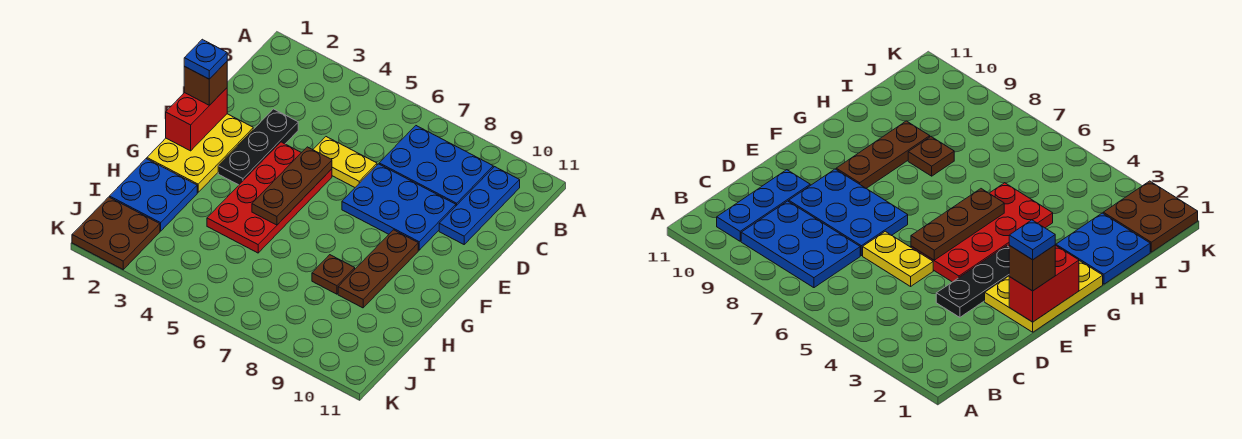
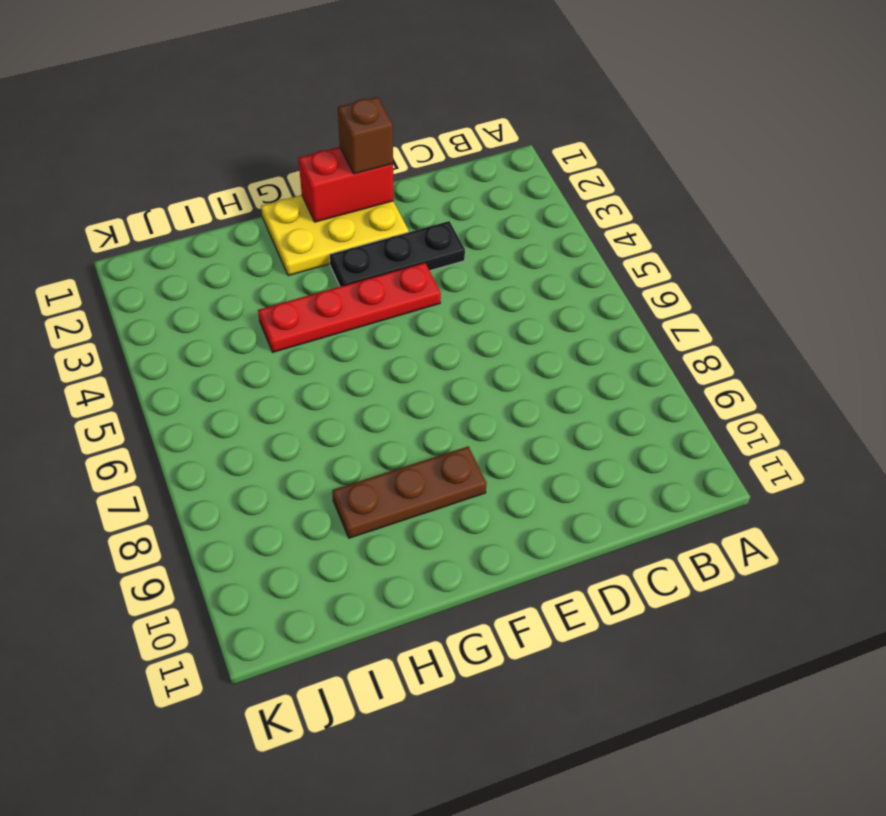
red 1x4 plate [258,263,441,352] -> red 2x4 plate [207,142,332,253]
none -> blue 2x3 plate [379,126,493,206]
none -> blue 1x3 plate [439,167,520,244]
none -> yellow 1x2 plate [313,137,377,187]

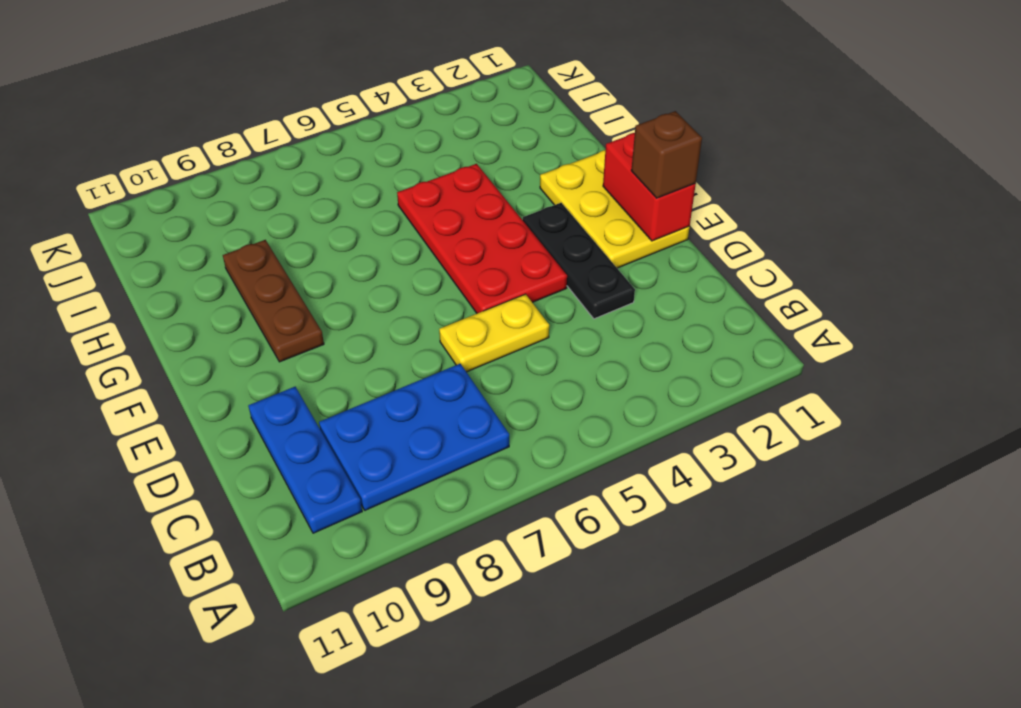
none -> blue 2x3 plate [342,164,456,250]
none -> blue 2x2 plate [110,159,197,231]
none -> brown 1x1 plate [312,255,355,294]

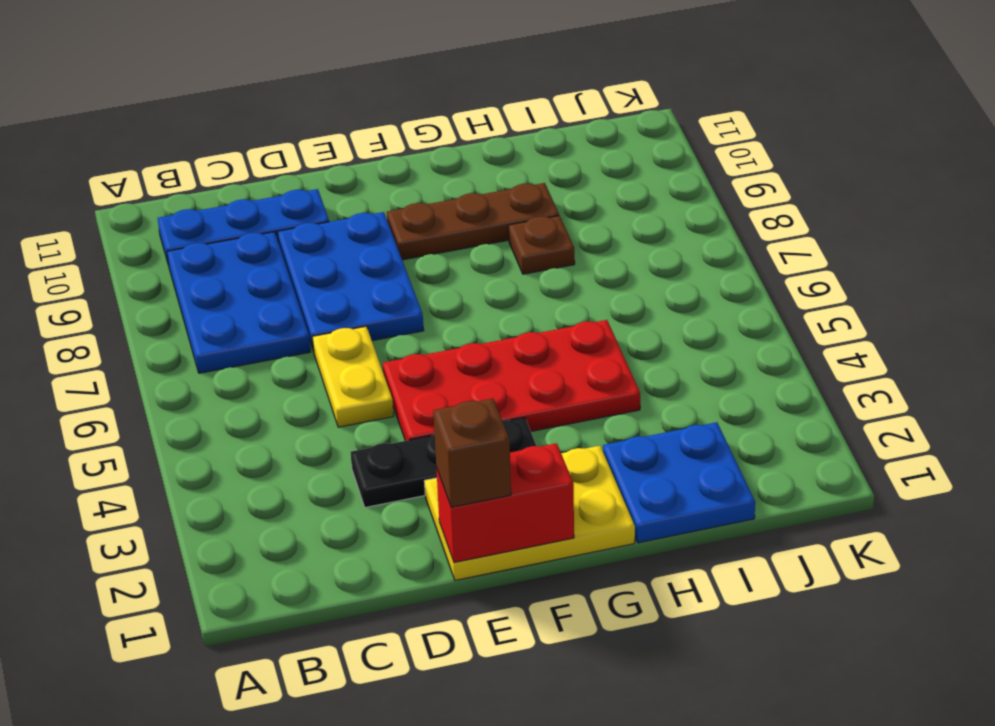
none -> brown 2x2 plate [72,197,160,269]
none -> brown 1x3 plate [252,147,332,225]
none -> blue 1x1 plate [184,39,227,79]

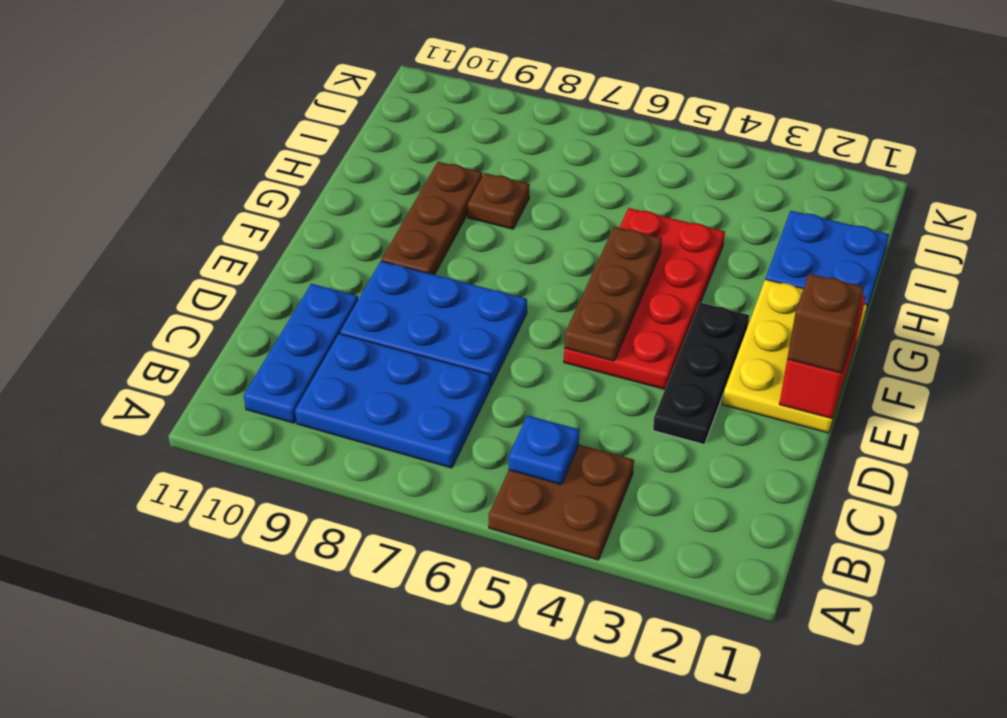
brown 2x2 plate [489,444,634,560] -> brown 2x2 plate moved to [72,197,160,269]
blue 1x1 plate [509,415,580,484] -> blue 1x1 plate moved to [184,39,227,79]
none -> yellow 1x2 plate [313,137,377,187]

